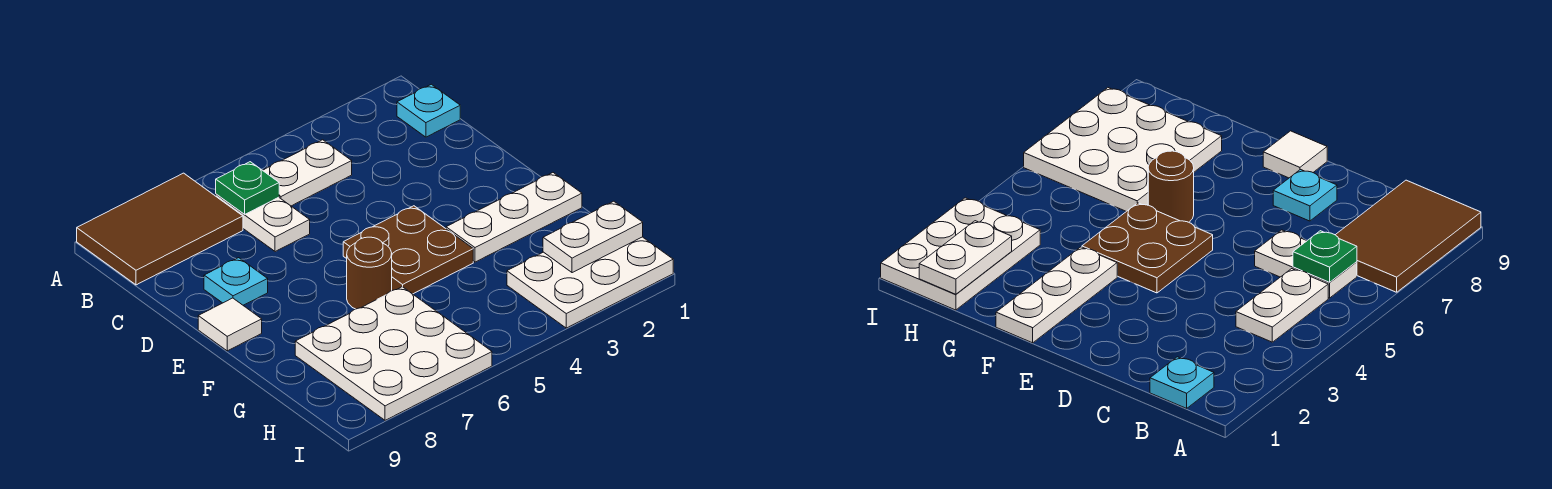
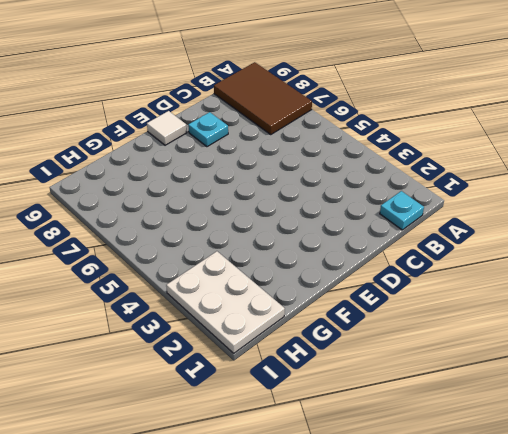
none -> white 1x2 plate [263,140,352,206]
none -> white 1x2 plate [216,194,310,252]
none -> brown 2x2 plate [343,206,473,294]

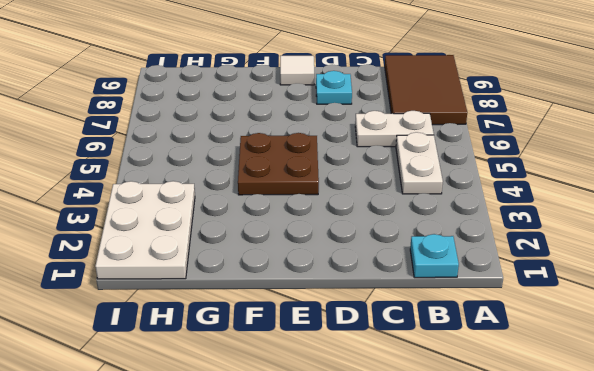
none -> white 1x3 plate [446,173,582,262]
none -> brown 1x1 round brick [347,237,392,309]
none -> white 3x3 plate [295,287,492,420]

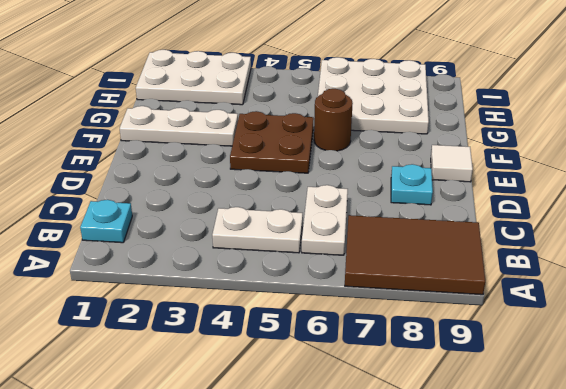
none -> green 1x1 plate [216,162,279,214]
none -> white 1x2 plate [543,201,643,273]

